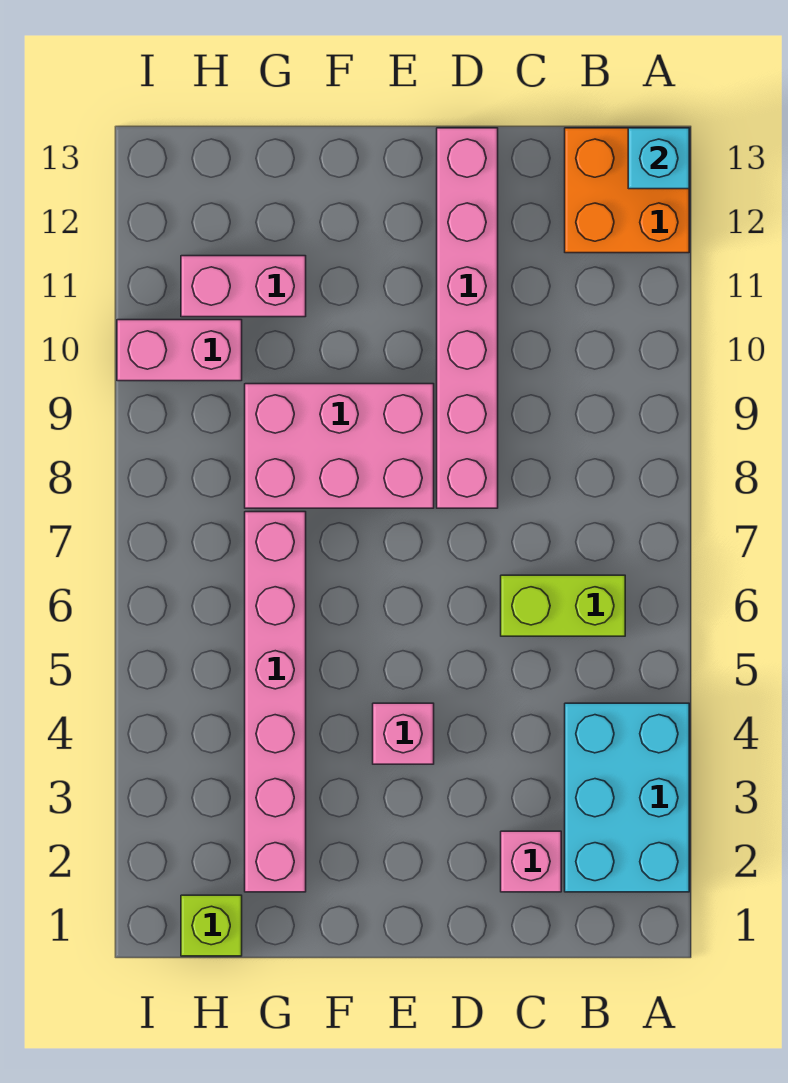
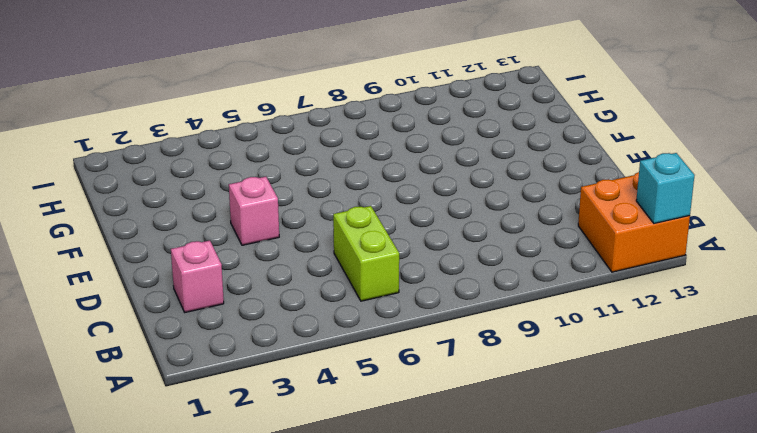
none -> cyan 2x3 brick [565,703,689,892]
none -> pink 1x6 brick [437,128,498,508]
none -> pink 2x3 brick [245,384,434,508]

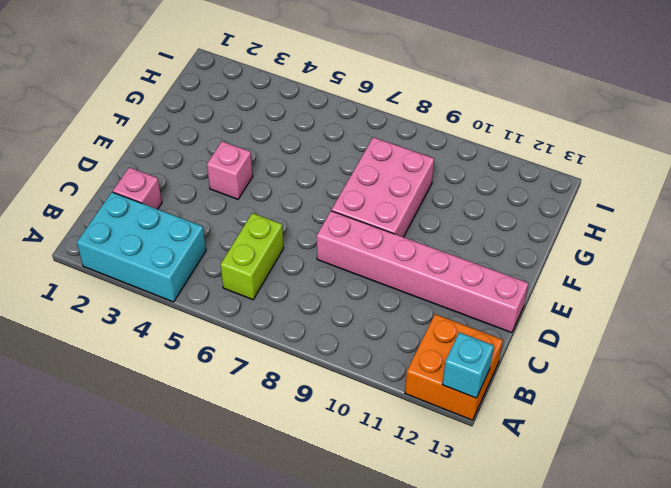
none -> pink 1x6 brick [245,512,306,892]
none -> pink 1x2 brick [181,256,306,317]
none -> lime 1x1 brick [181,895,242,956]

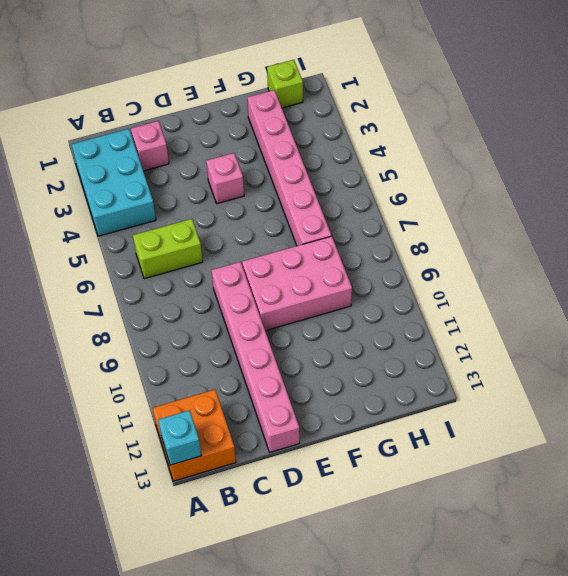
none -> pink 1x2 brick [181,256,306,317]
none -> pink 1x2 brick [117,320,242,381]

